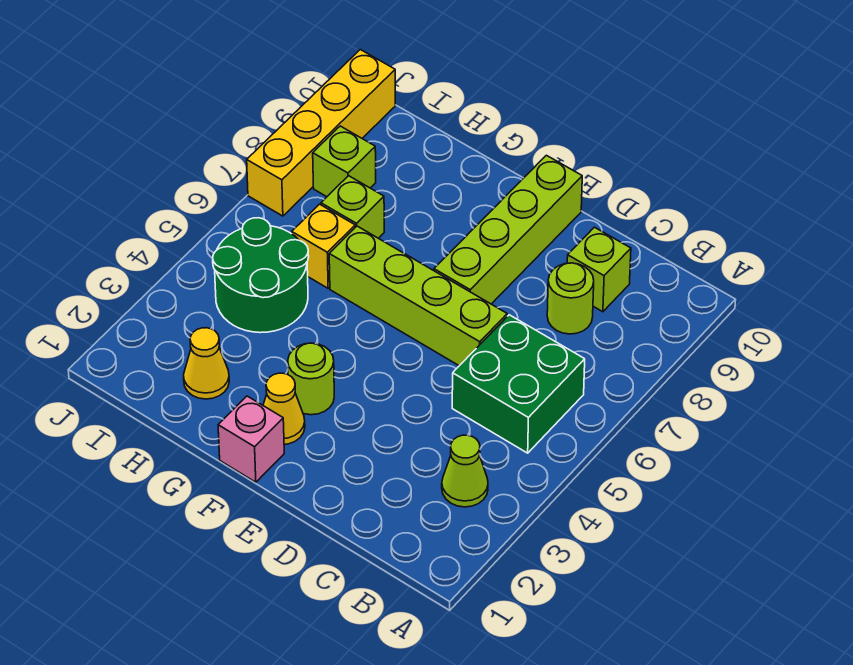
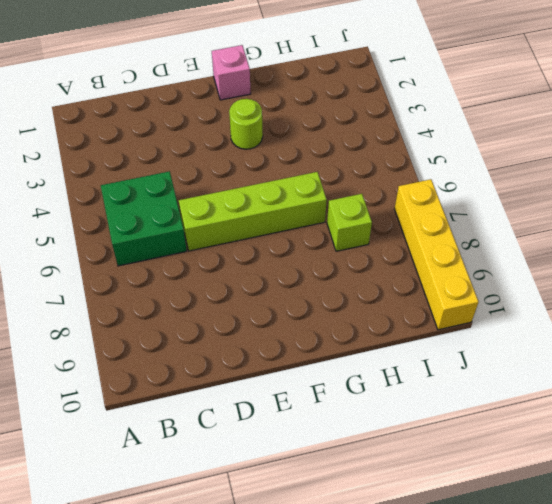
none -> lime 1x1 cone [442,435,488,507]
none -> lime 1x1 round brick [547,263,594,334]
none -> lime 1x1 brick [567,227,631,312]

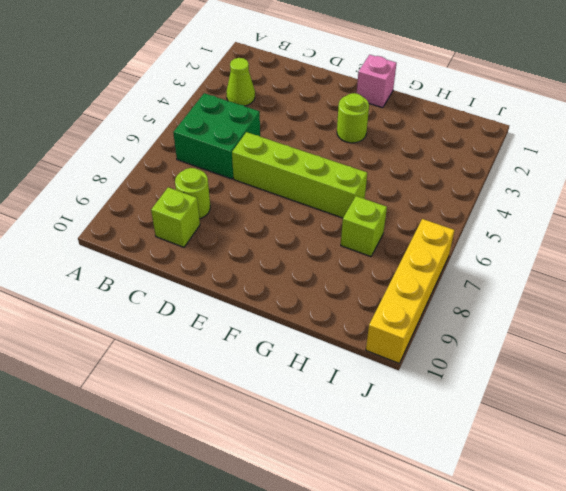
none -> lime 1x4 brick [434,155,582,304]
none -> yellow 1x1 cone [263,373,305,444]
none -> yellow 1x1 cone [184,328,229,399]

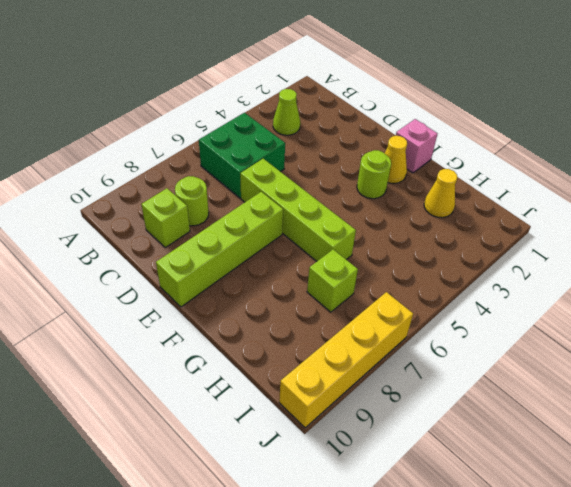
none -> green 2x2 round brick [213,218,309,333]
none -> yellow 1x1 brick [292,204,355,288]
none -> lime 1x1 brick [313,126,376,197]

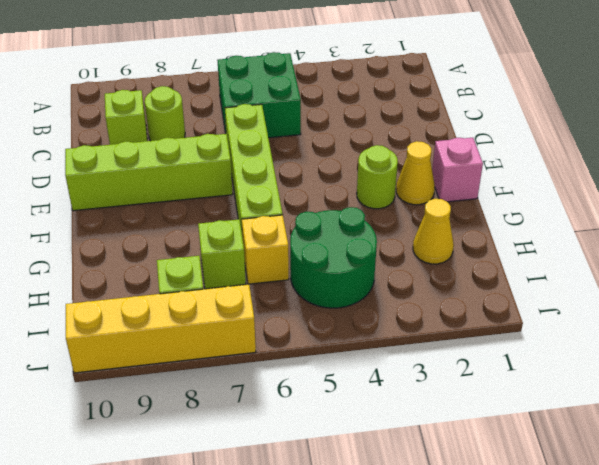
none -> lime 1x1 cone [442,435,488,507]

